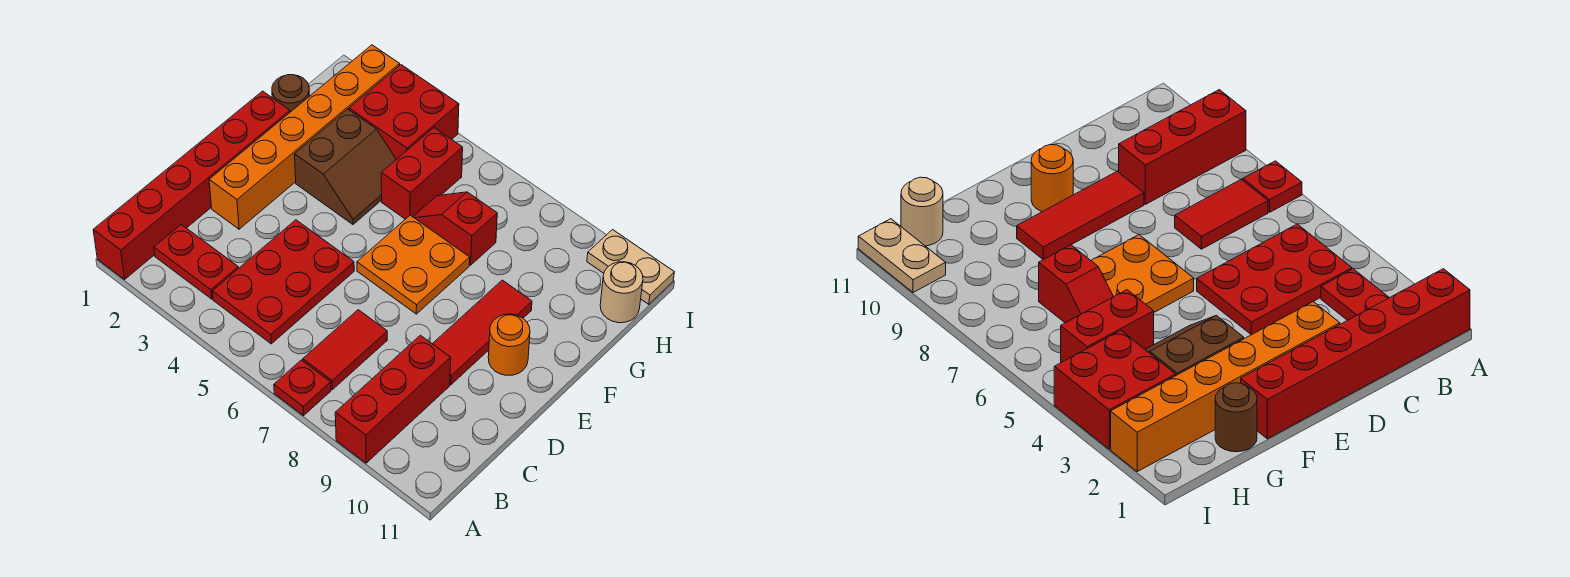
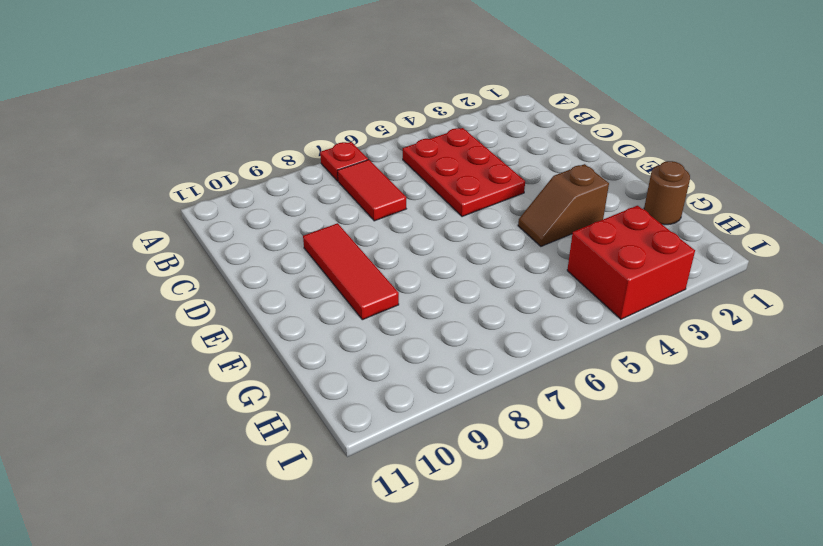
brown 1x2 slope [518,164,609,246] -> brown 2x2 slope [295,109,396,225]
none -> red 1x6 brick [93,91,290,279]
none -> red 1x3 brick [335,335,451,463]
none -> red 1x2 plate [154,225,238,299]

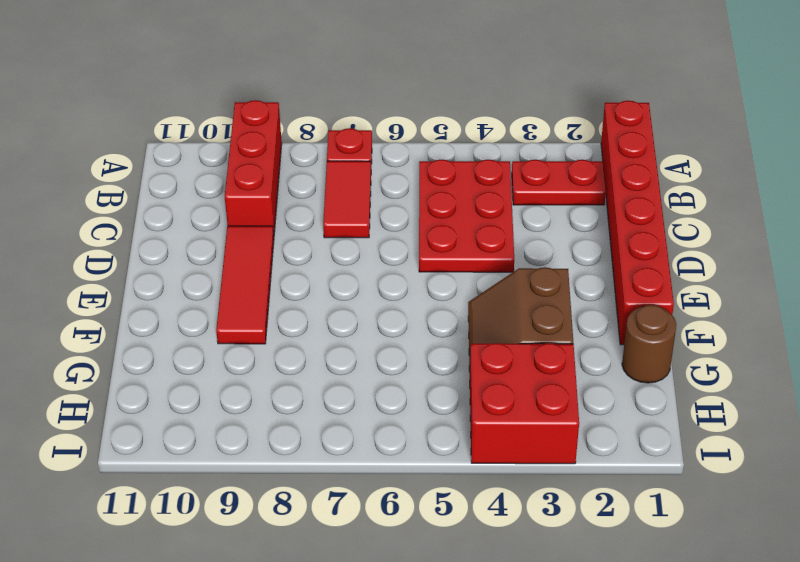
none -> orange 1x6 brick [209,45,400,229]
none -> orange 2x2 plate [357,215,470,314]
none -> orange 1x1 round brick [488,314,530,375]

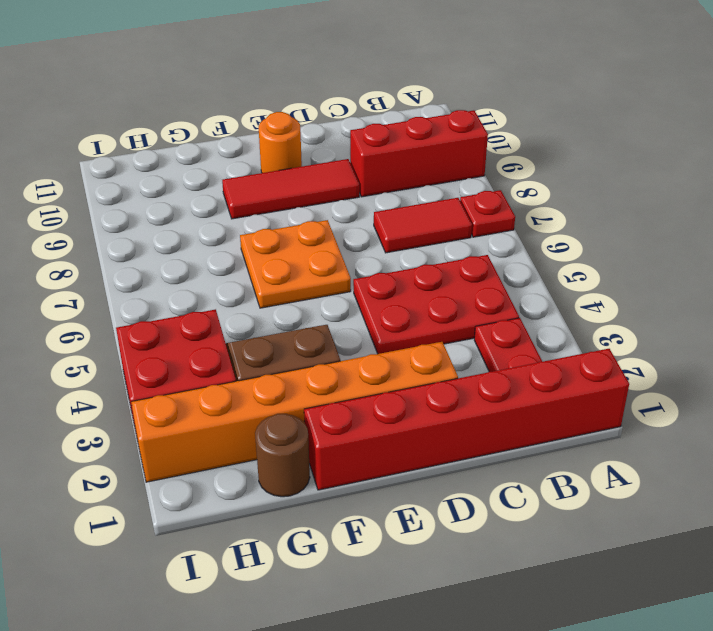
none -> red 1x2 brick [381,128,463,219]
none -> red 1x2 slope [413,192,497,265]
none -> tan 1x1 round brick [600,262,643,323]

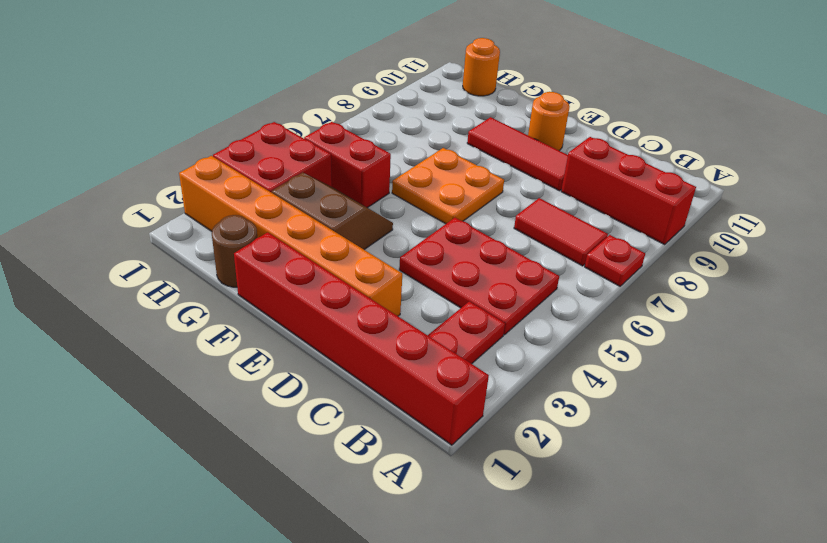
orange 1x1 round brick [463,38,500,96] -> tan 1x1 round brick [600,262,643,323]
none -> red 1x2 slope [413,192,497,265]
none -> tan 1x2 plate [587,230,674,304]

